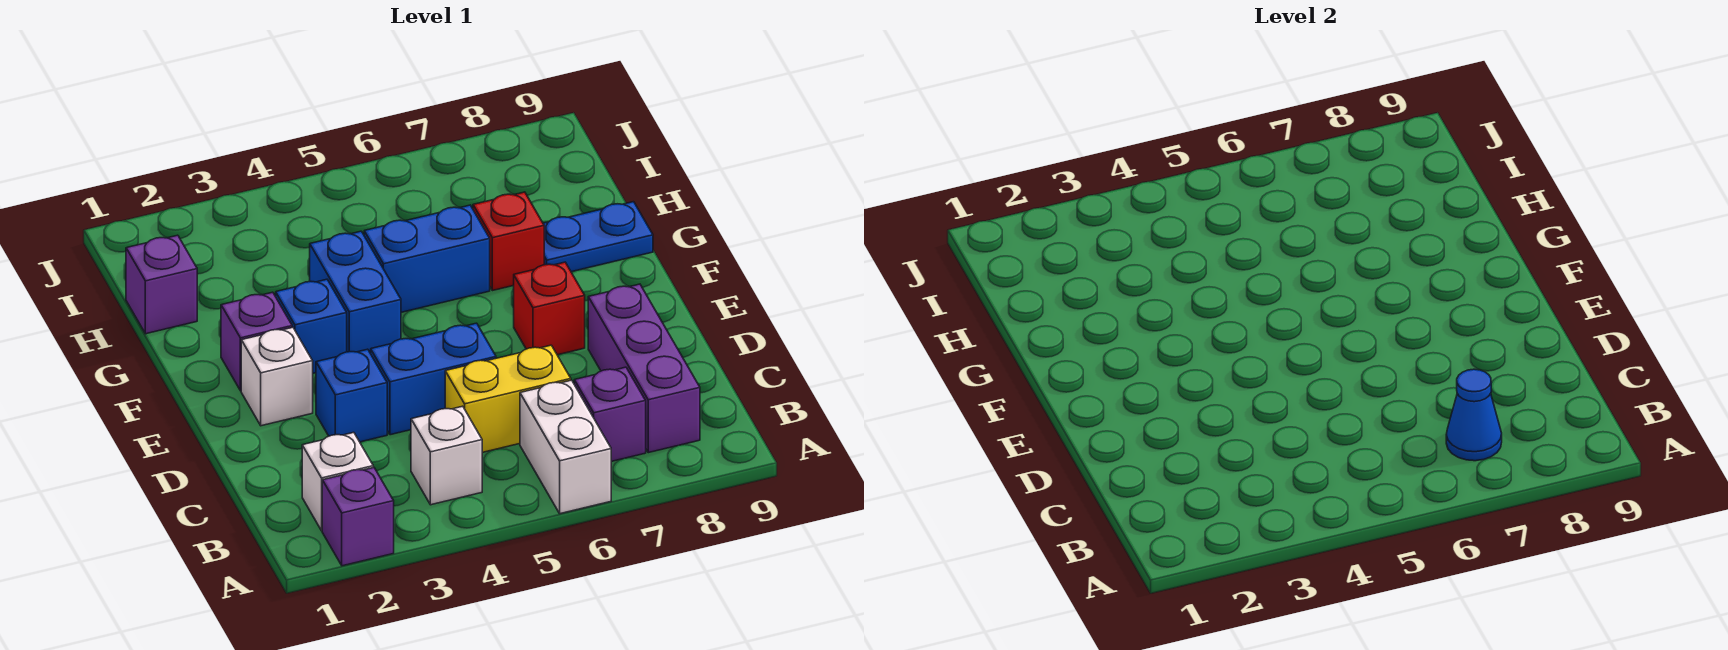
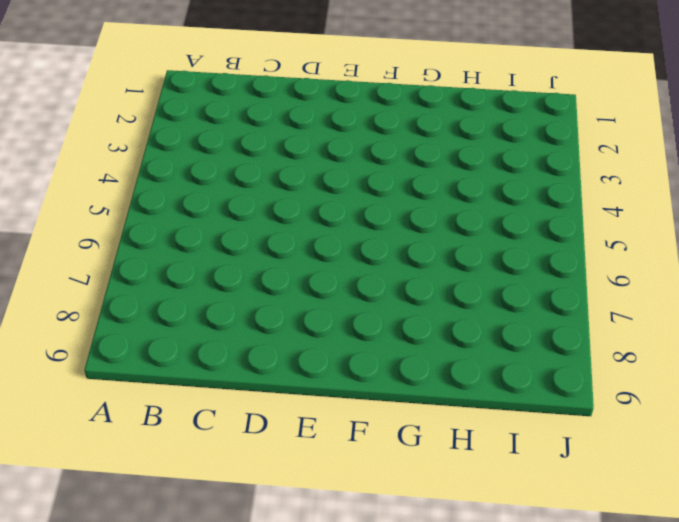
none -> purple 1x1 brick [322,467,394,566]
none -> white 1x2 brick [520,380,611,514]
none -> white 1x1 brick [302,432,373,531]

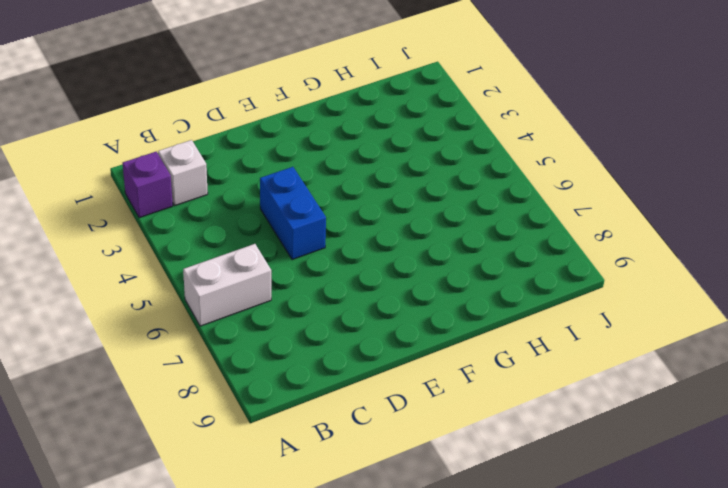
none -> white 1x1 brick [411,406,482,505]
none -> purple 1x1 brick [574,367,646,461]
none -> purple 1x3 brick [588,284,700,453]

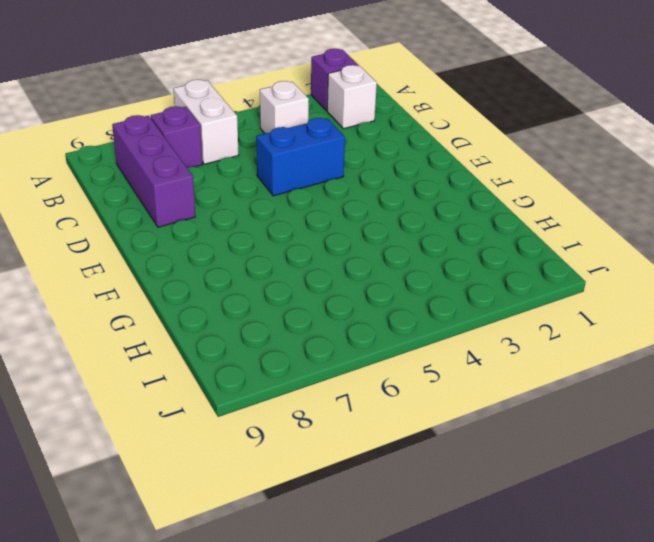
none -> yellow 1x2 brick [445,345,571,453]
none -> blue 1x1 brick [316,349,387,442]
none -> white 1x1 brick [241,327,313,426]

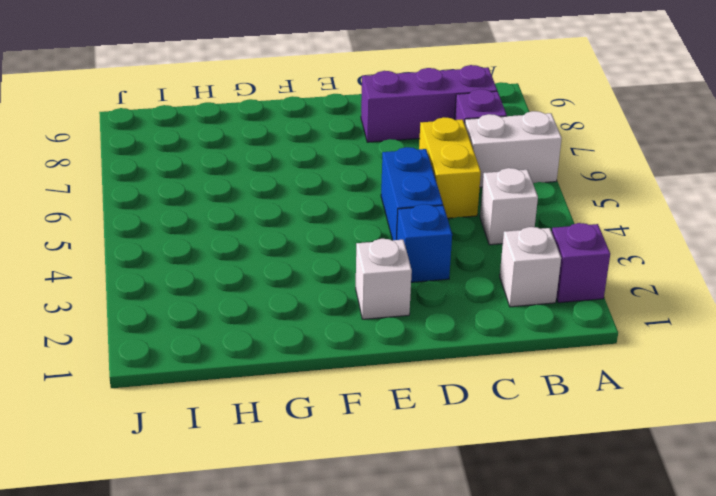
none -> red 1x1 brick [514,262,585,355]
none -> purple 1x1 brick [221,292,292,391]
none -> blue 1x1 brick [276,279,347,373]

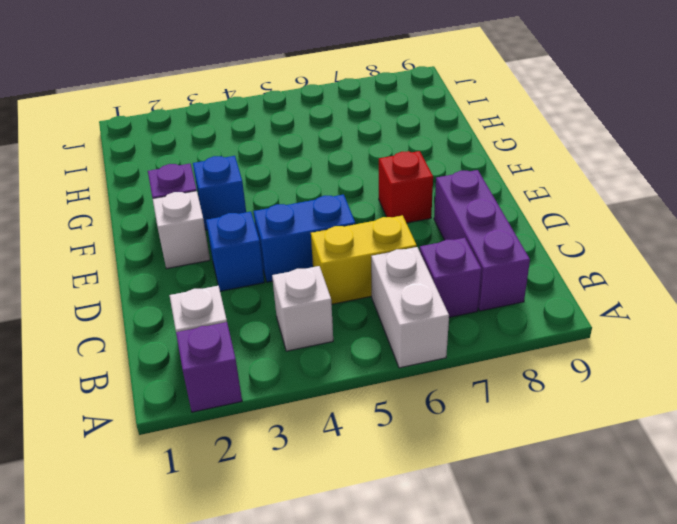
none -> blue 1x2 brick [310,231,401,353]
none -> blue 1x2 brick [364,205,490,312]
none -> red 1x1 brick [473,192,544,291]

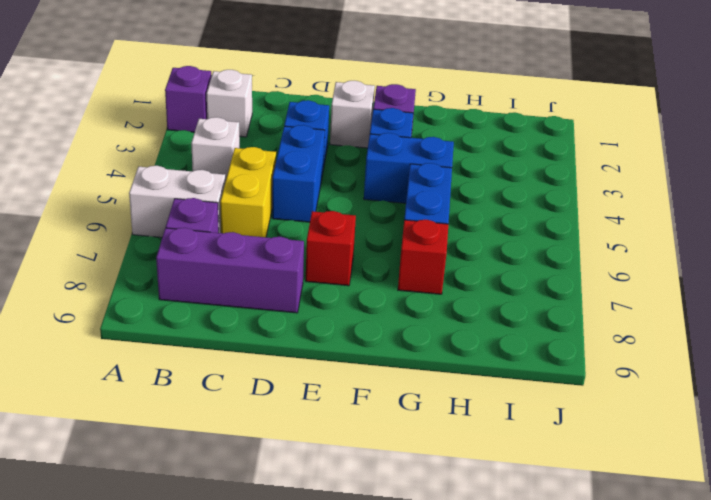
none -> blue 1x2 plate [543,202,653,272]
none -> purple 1x1 brick [126,235,197,334]
none -> blue 1x1 cone [1446,369,1502,461]

